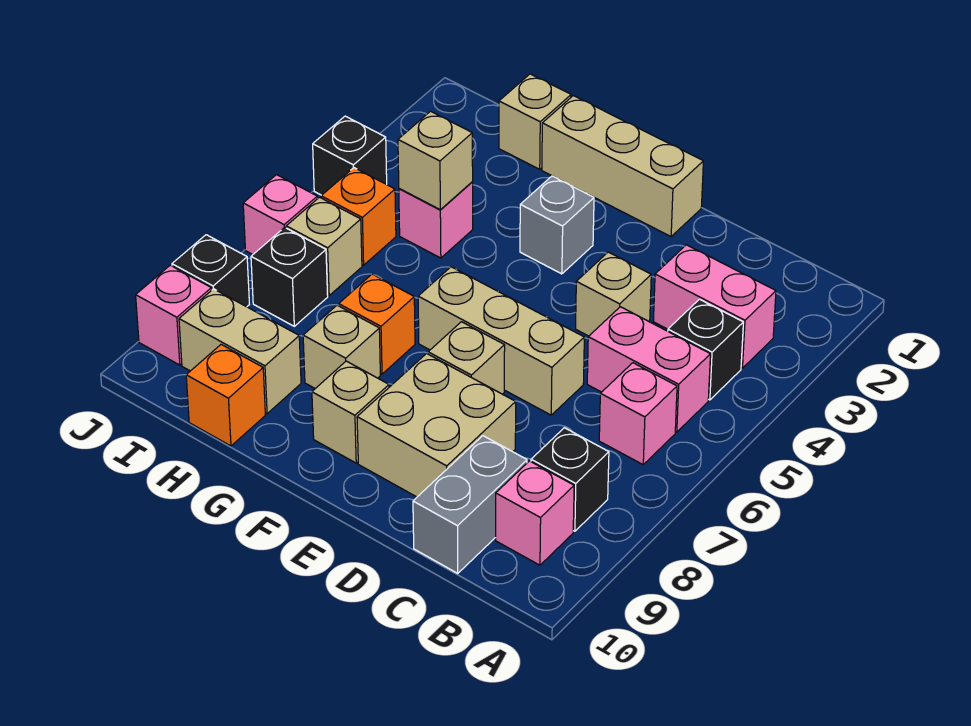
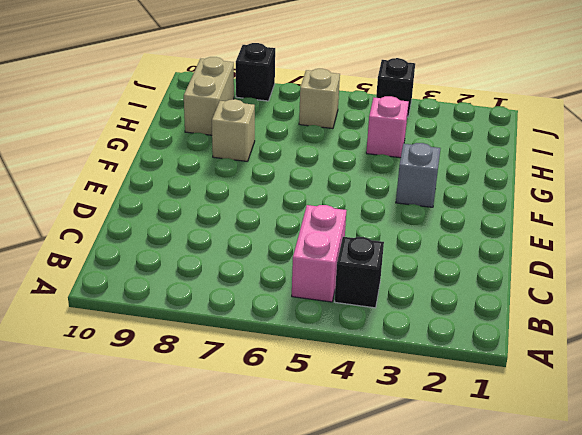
none -> pink 1x2 brick [653,245,776,368]
none -> pink 1x1 brick [599,363,677,465]
none -> black 1x1 brick [531,428,609,531]

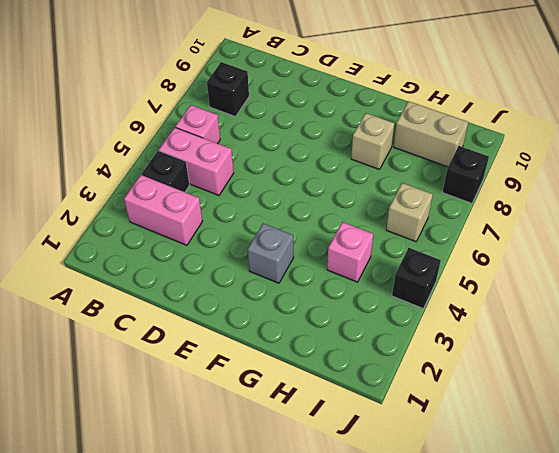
none -> pink 1x1 brick [496,461,574,565]
none -> grey 1x2 brick [413,436,527,573]
none -> tan 1x1 brick [576,252,651,336]

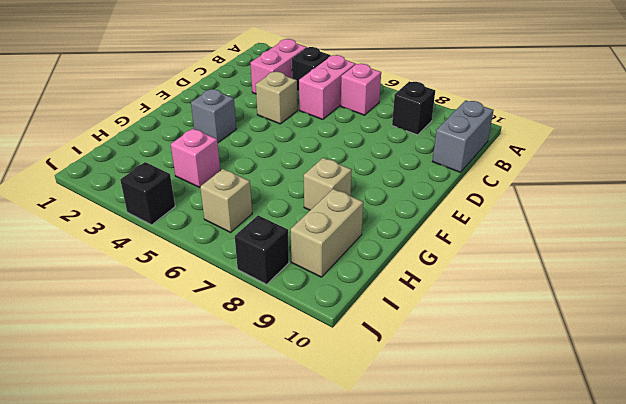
grey 1x2 brick [432,100,494,172] -> grey 1x2 brick turned to [413,436,527,573]
none -> pink 1x1 brick [496,461,574,565]
none -> tan 1x3 brick [418,267,584,415]
none -> tan 2x2 brick [357,354,516,497]

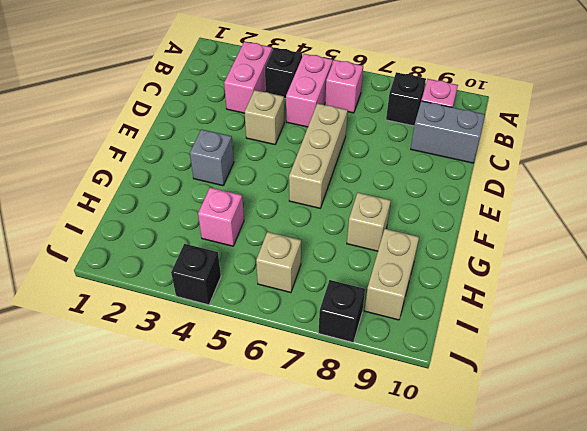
none -> tan 2x2 brick [357,354,516,497]
none -> tan 1x3 brick [542,96,703,236]
none -> tan 1x1 brick [428,322,505,394]

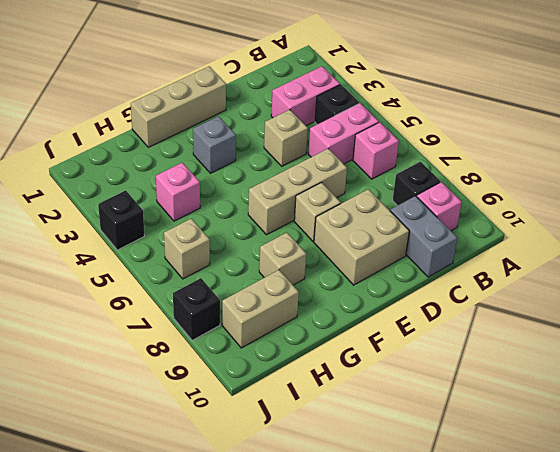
none -> tan 1x1 brick [312,361,389,463]
none -> orange 1x1 brick [339,274,415,374]
none -> tan 1x1 brick [499,74,571,169]

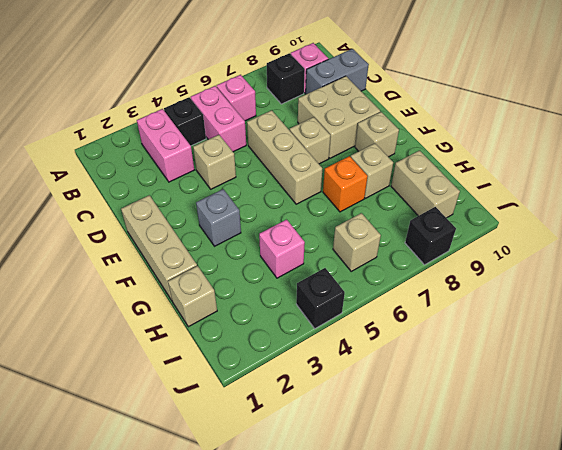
none -> orange 1x1 brick [186,344,265,446]
none -> orange 1x1 brick [321,168,396,265]
none -> black 1x1 brick [251,227,328,326]

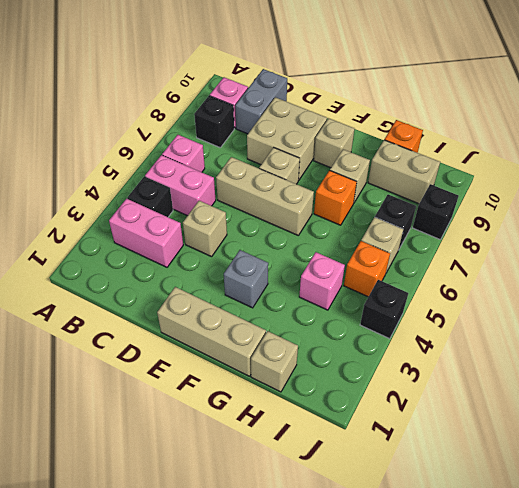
none -> pink 1x1 brick [243,175,317,255]
none -> pink 1x1 brick [136,265,212,365]
none -> tan 1x1 brick [398,111,473,210]

